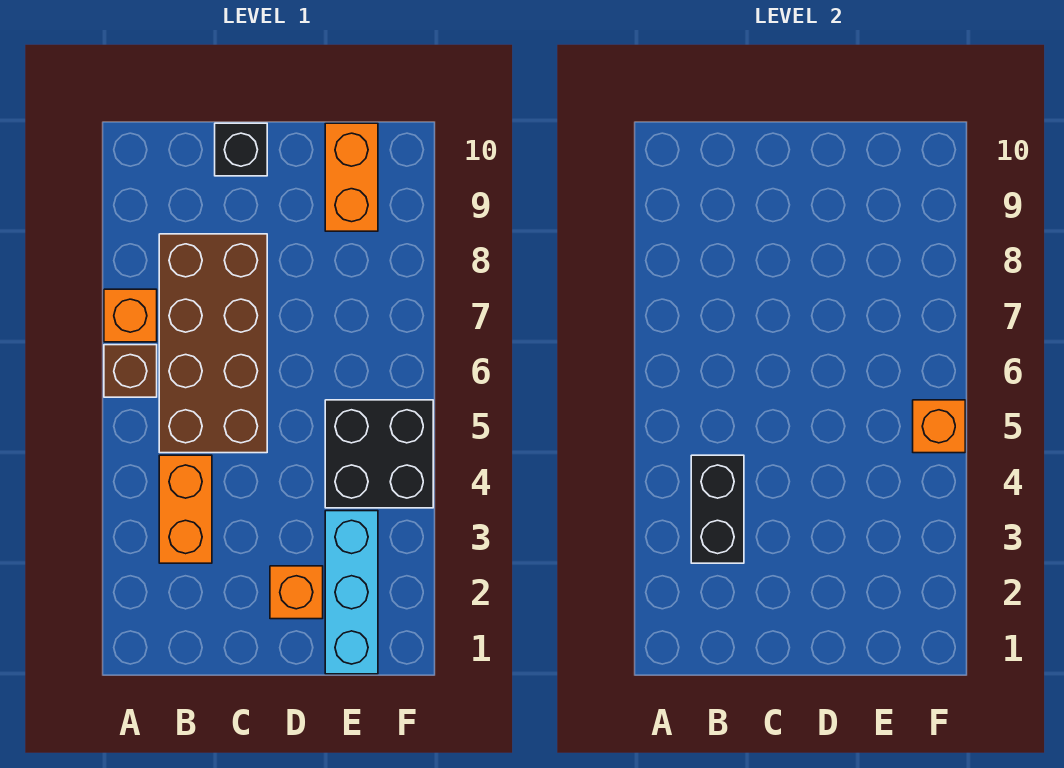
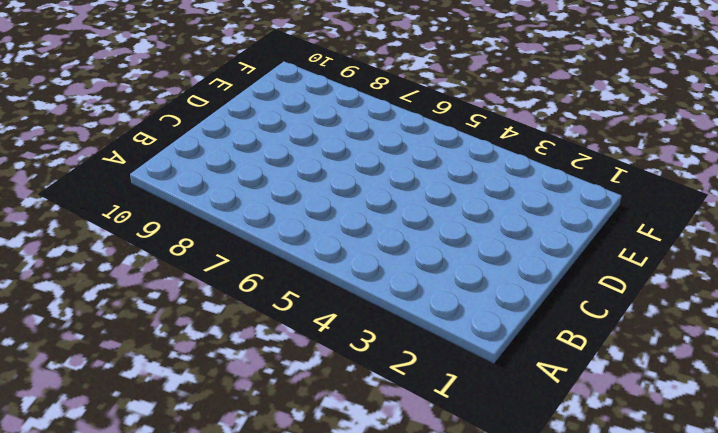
none -> brown 1x1 brick [104,345,157,397]
none -> orange 1x1 brick [104,289,157,342]

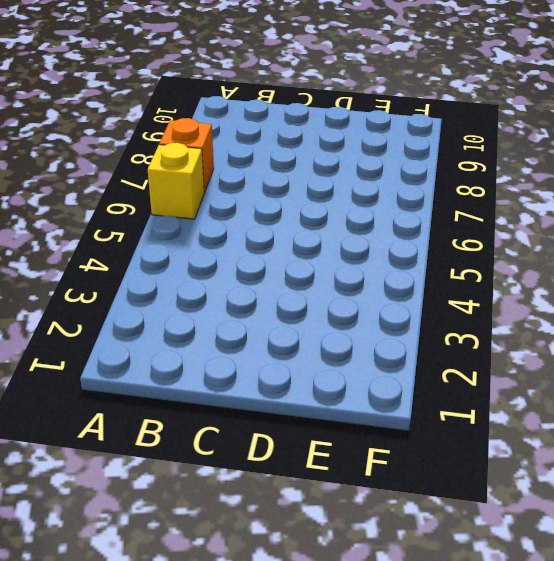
yellow 1x1 brick [148,143,204,219] -> brown 1x1 brick [104,345,157,397]
none -> orange 1x2 brick [159,455,212,563]
none -> brown 2x4 brick [159,234,267,453]

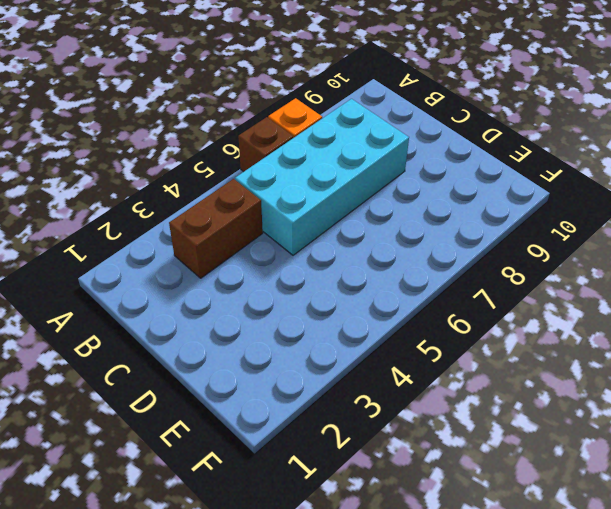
brown 1x2 brick [169,179,263,278] -> orange 1x2 brick [159,455,212,563]
cyan 2x4 brick [235,99,409,255] -> brown 2x4 brick [159,234,267,453]
none -> black 1x1 brick [215,123,267,176]
none -> orange 1x1 brick [270,566,323,619]

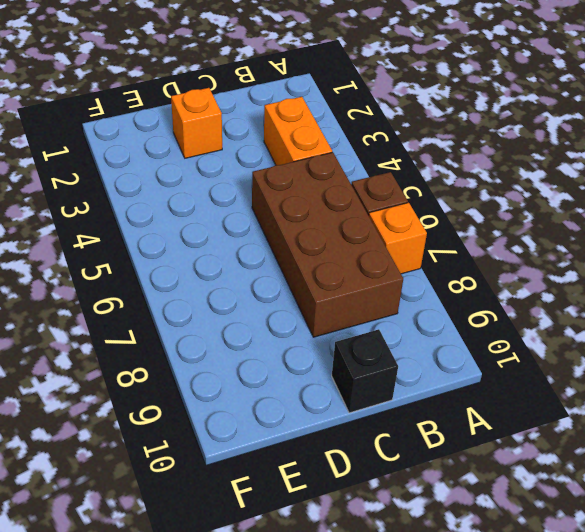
none -> cyan 1x3 brick [325,511,378,674]
none -> black 2x2 brick [325,400,433,508]

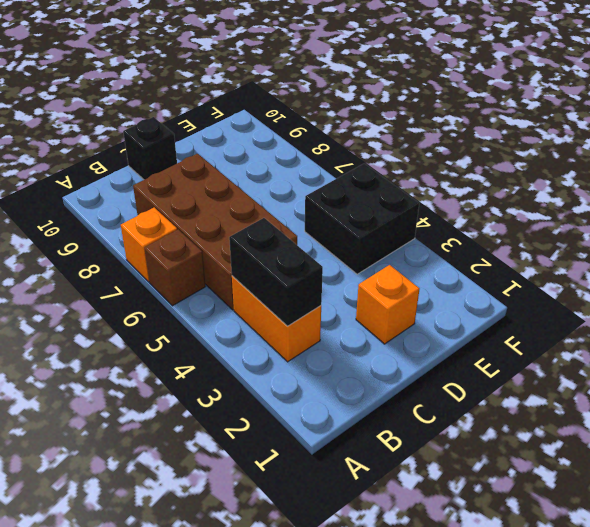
none -> cyan 1x3 brick [325,511,378,674]
none -> orange 1x2 brick [325,123,378,231]

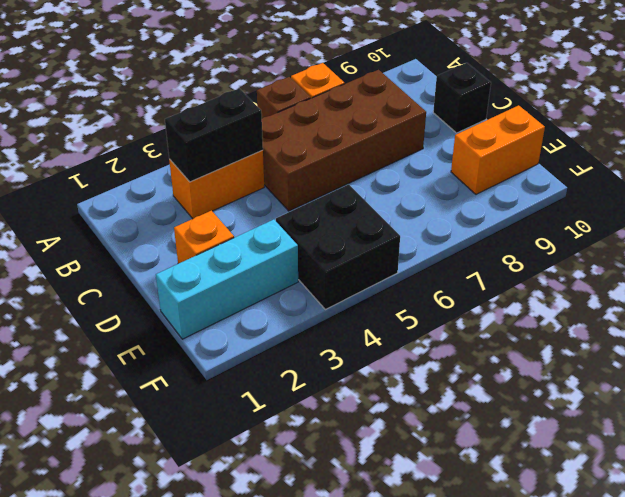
none -> orange 1x1 brick [913,400,965,453]

